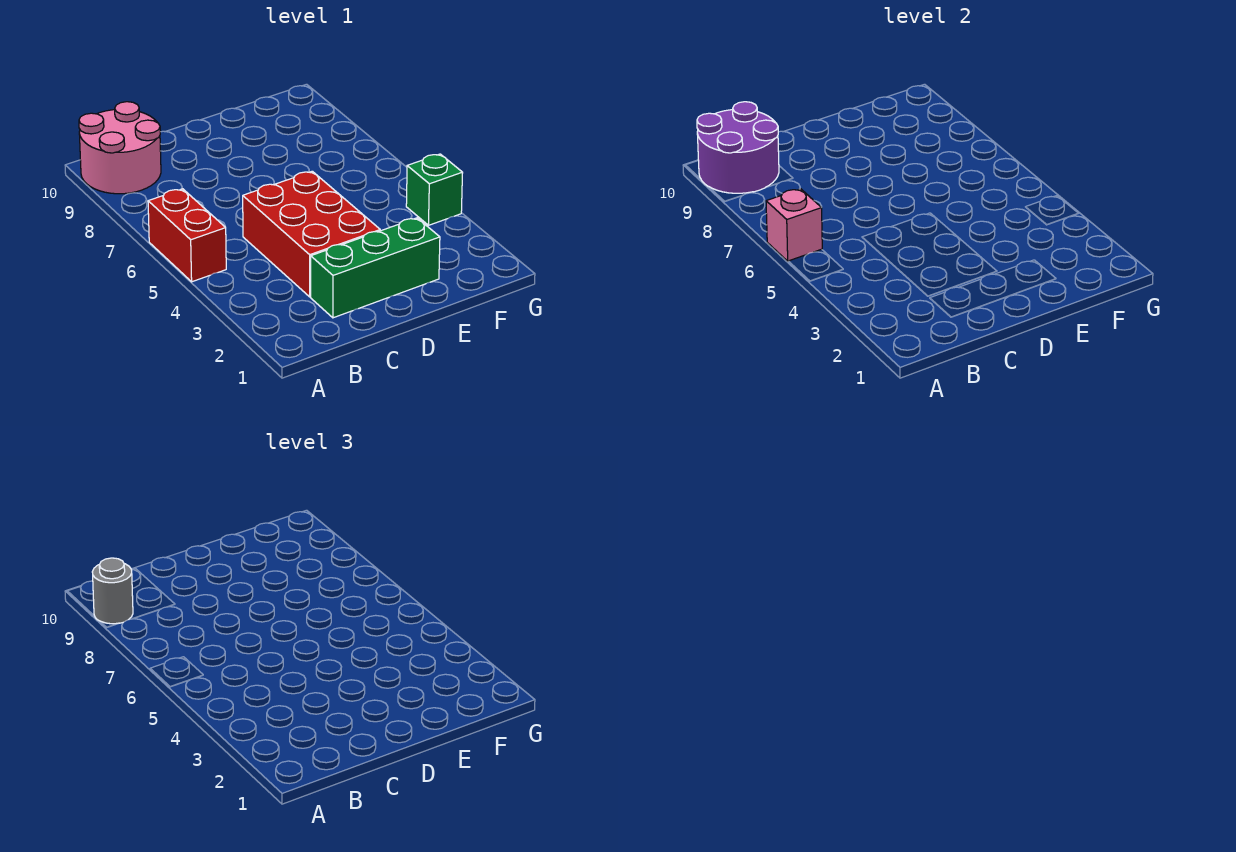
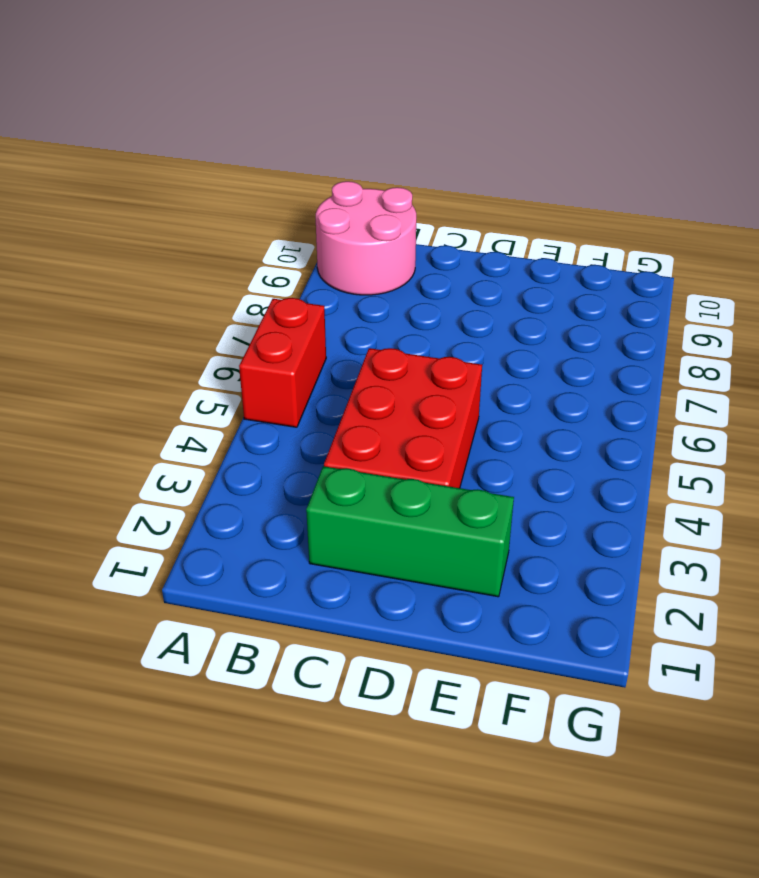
none -> green 1x1 brick [406,154,463,225]
none -> pink 1x1 brick [766,189,822,261]

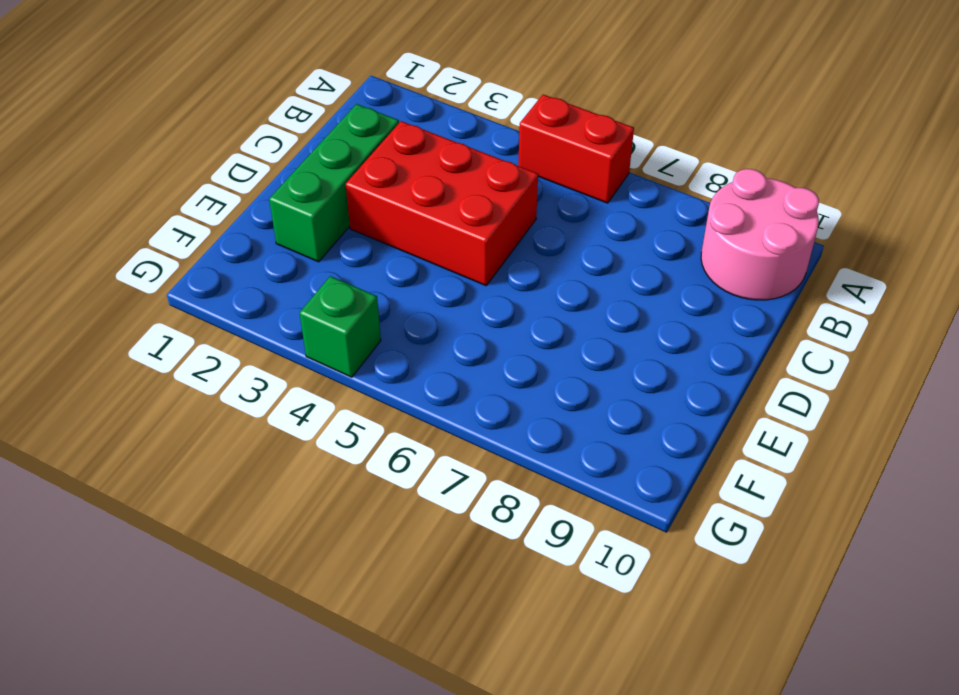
none -> pink 1x1 brick [766,189,822,261]
none -> purple 2x2 round brick [697,102,779,193]

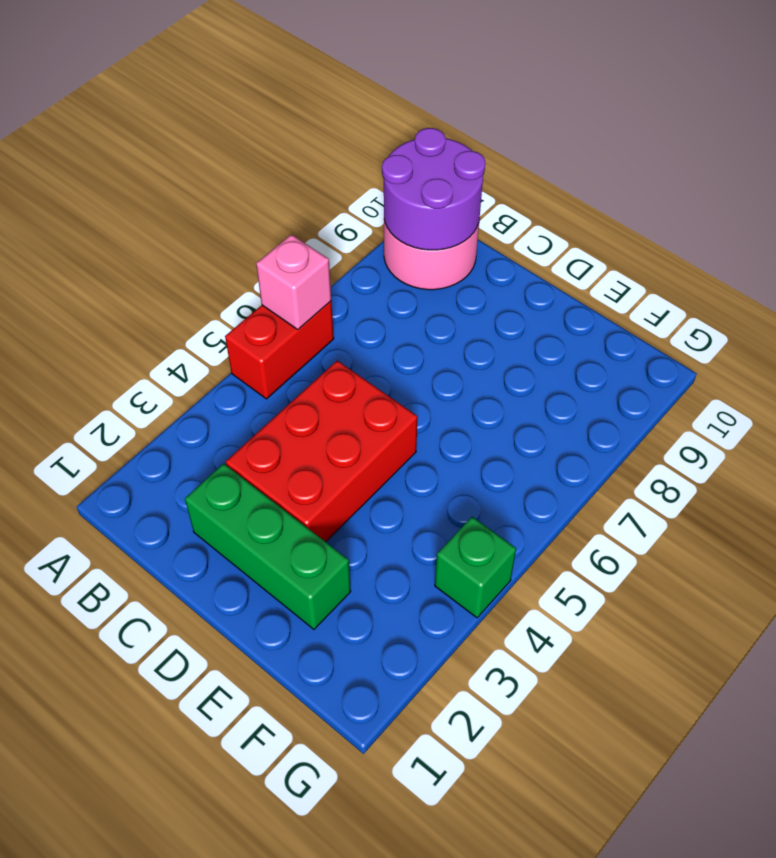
none -> grey 1x1 round brick [92,558,133,624]

